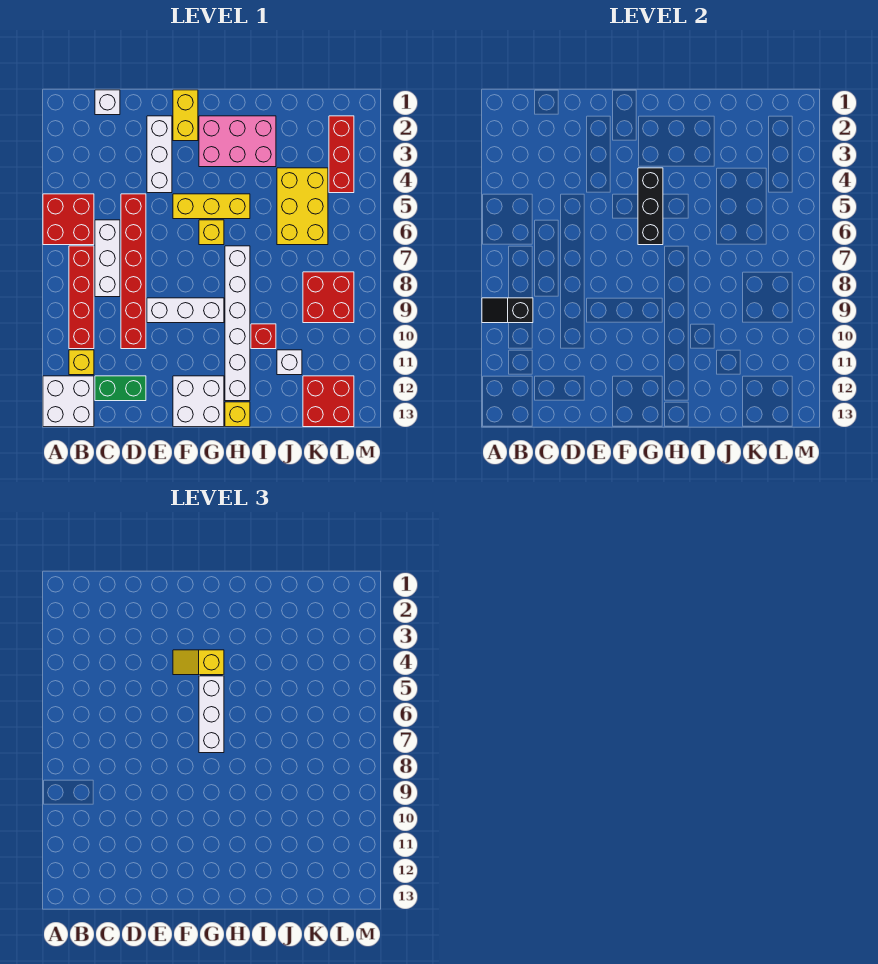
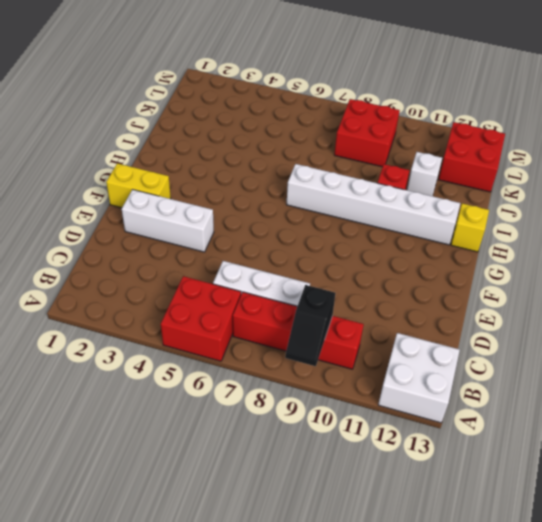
none -> yellow 1x1 brick [69,350,94,375]
none -> white 1x1 brick [95,90,120,115]
none -> green 1x2 brick [95,376,146,401]

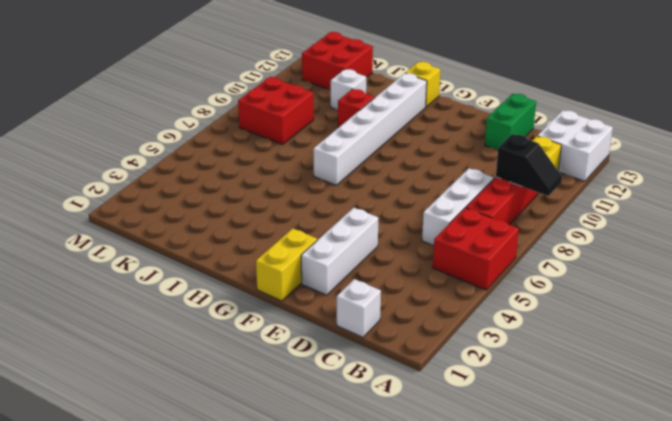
green 1x2 brick [485,94,536,150] -> green 1x2 brick turned to [95,376,146,401]
none -> red 1x6 brick [121,194,146,349]
none -> white 1x3 brick [147,298,224,323]
none -> yellow 1x3 brick [173,194,250,219]

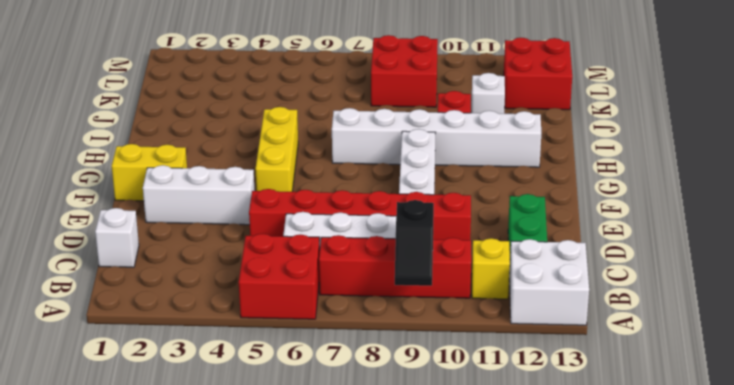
none -> white 2x2 brick [173,376,224,427]
none -> pink 2x3 brick [199,116,276,167]
none -> yellow 1x1 brick [199,220,224,245]

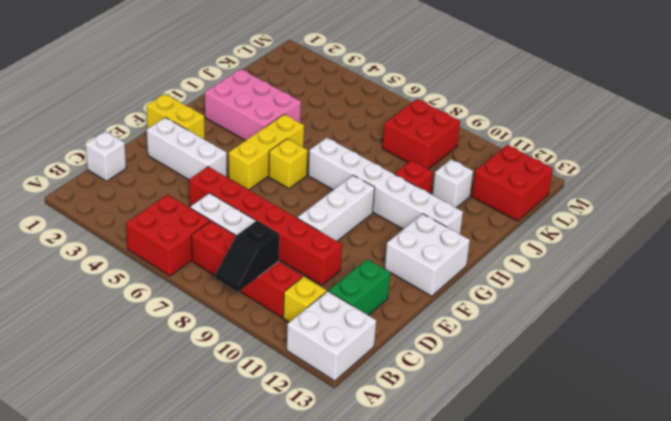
pink 2x3 brick [205,69,301,141] -> pink 2x3 brick turned to [199,116,276,167]
none -> yellow 1x1 brick [225,402,250,427]
none -> yellow 2x3 brick [277,168,328,245]
none -> red 1x3 brick [329,116,354,193]

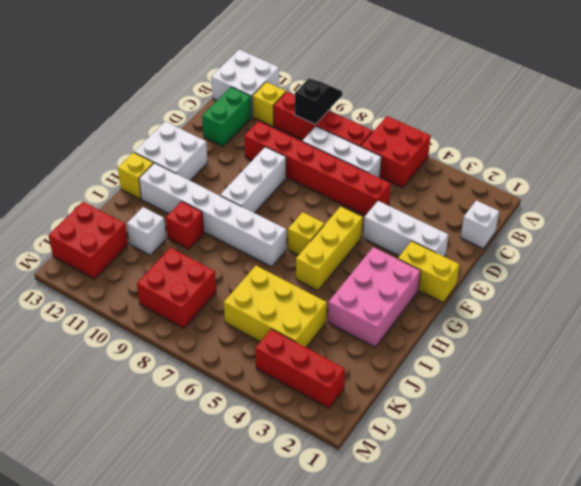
none -> black 1x3 brick [638,168,663,245]
none -> yellow 1x2 slope [173,650,224,675]
none -> white 1x3 brick [199,676,224,753]

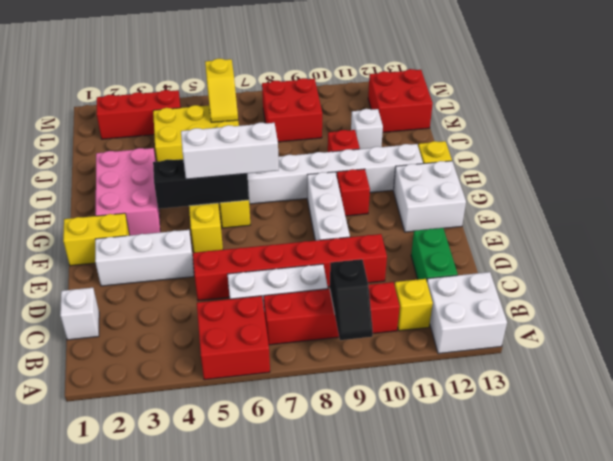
red 1x1 brick [337,169,370,216] -> none
yellow 1x2 slope [205,59,238,122] -> yellow 1x2 slope moved to [173,650,224,675]

